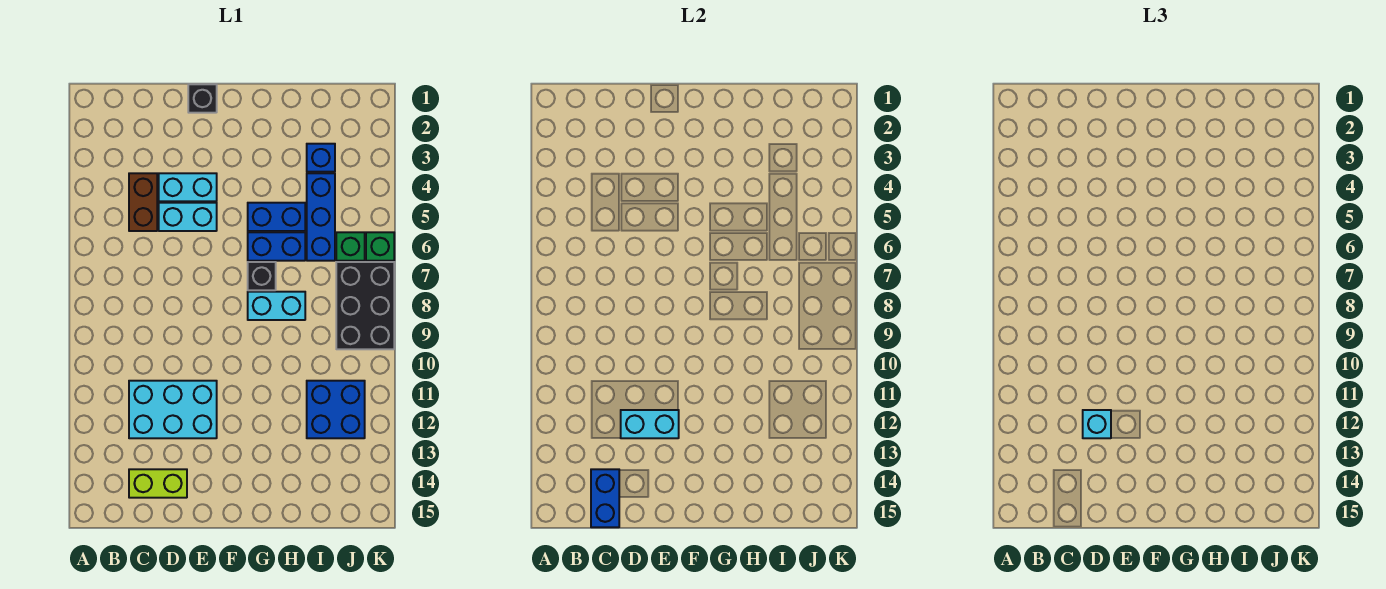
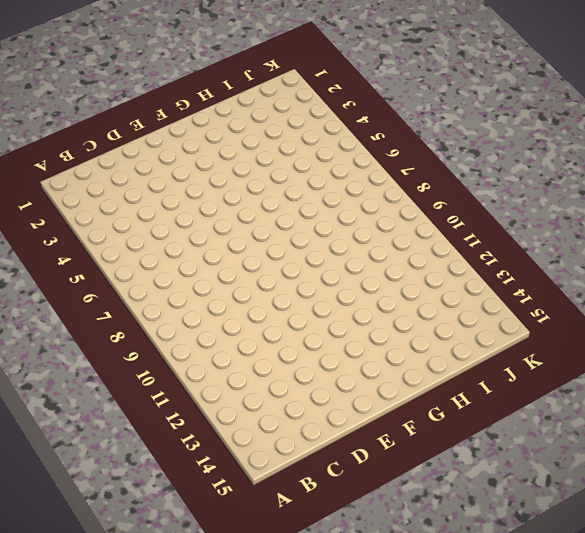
none -> brown 1x2 brick [129,173,157,231]
none -> cyan 2x3 brick [129,381,217,438]
none -> lime 1x2 brick [129,469,187,498]

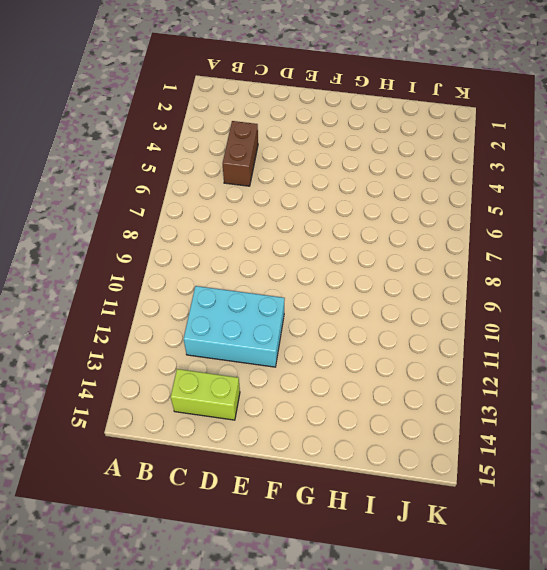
none -> cyan 1x2 brick [159,173,217,201]
none -> cyan 1x2 brick [159,203,217,231]
none -> black 1x1 brick [188,84,217,113]

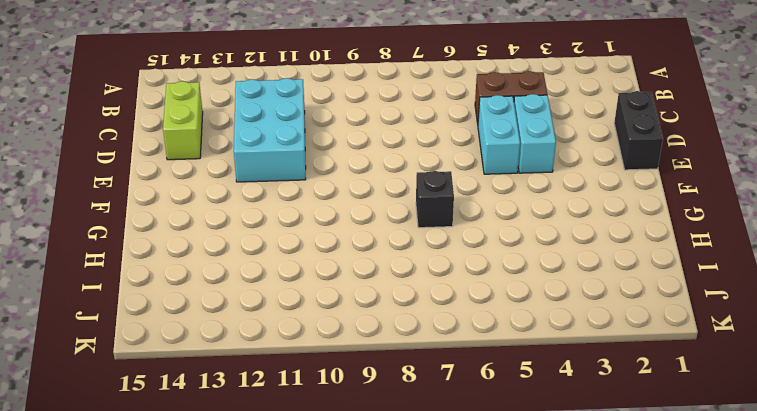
black 1x2 brick [614,91,663,170] -> black 1x1 brick [188,84,217,113]
none -> blue 1x2 brick [248,203,305,231]
none -> blue 1x2 brick [248,232,305,261]
none -> cyan 1x2 brick [248,292,305,320]

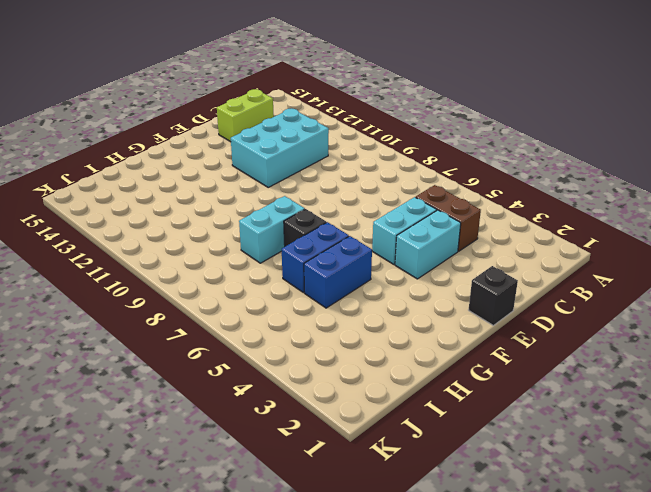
none -> blue 1x1 brick [307,144,335,172]
none -> blue 1x3 brick [307,173,335,261]
none -> blue 2x2 brick [307,381,365,438]

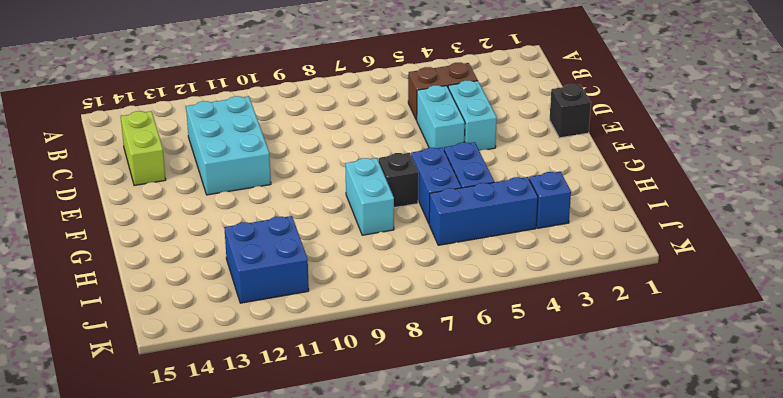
none -> green 1x1 brick [336,232,365,261]
none -> black 2x3 brick [336,262,394,349]
none -> green 1x1 brick [366,232,394,261]

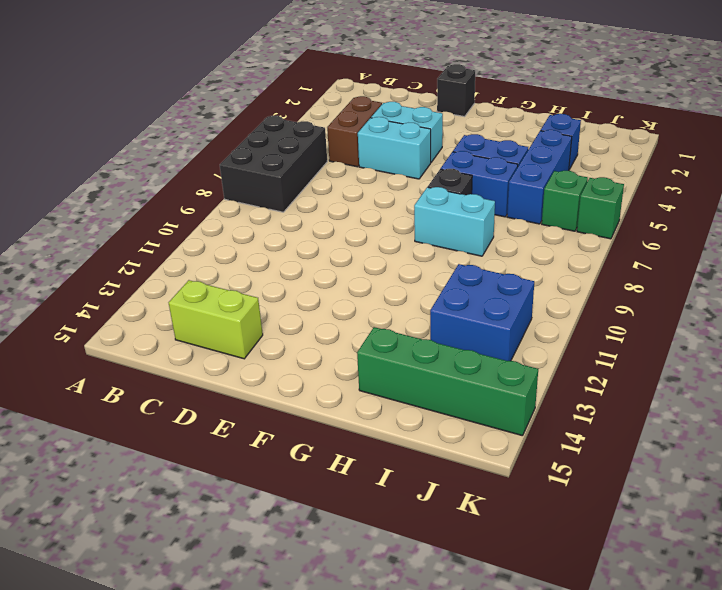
black 2x3 brick [220,116,327,212] -> black 2x3 brick moved to [336,262,394,349]
green 1x4 brick [357,327,538,436] -> none
none -> cyan 2x3 brick [129,381,217,438]
none -> blue 1x2 brick [591,469,619,527]
none -> cyan 1x2 brick [621,410,679,438]

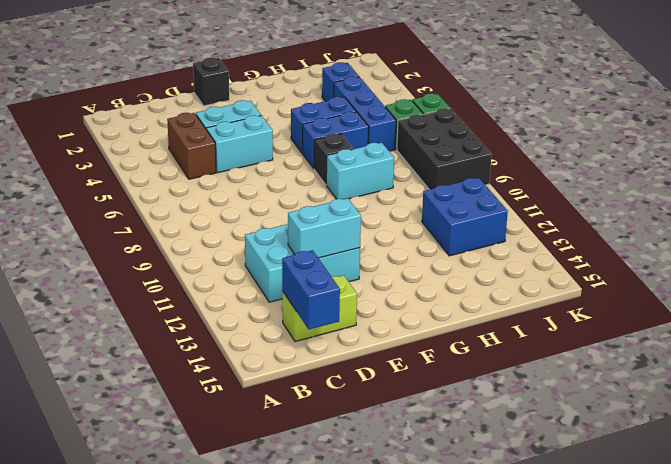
none -> cyan 1x1 brick [1083,410,1111,438]

